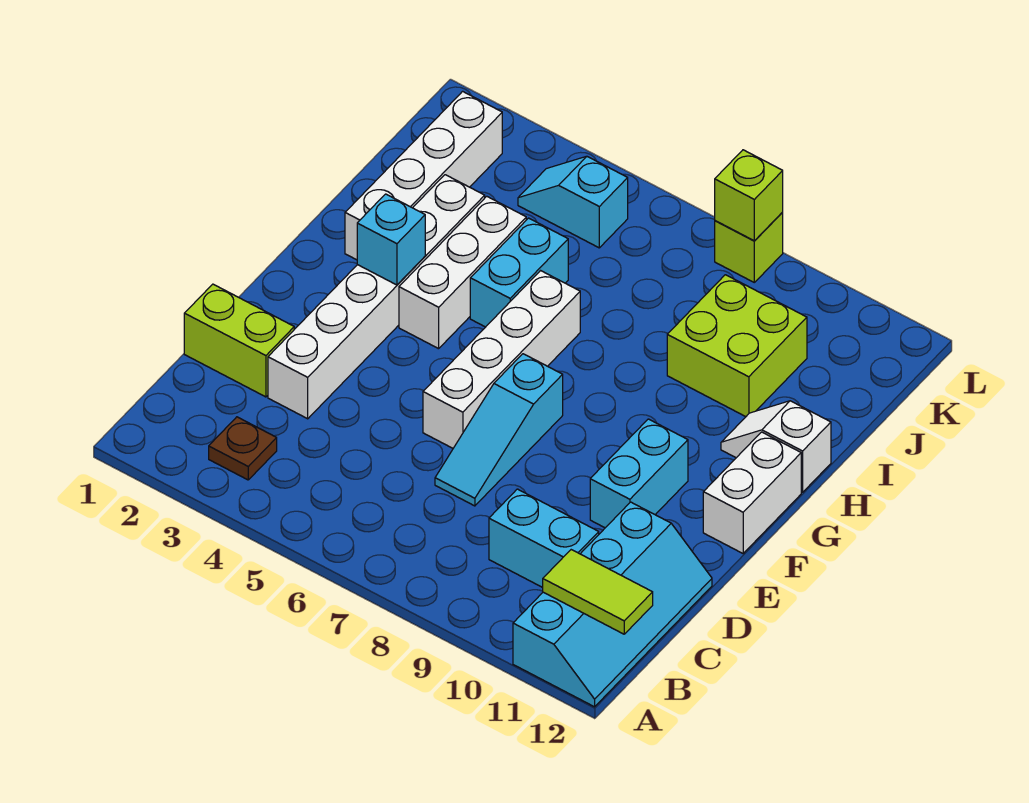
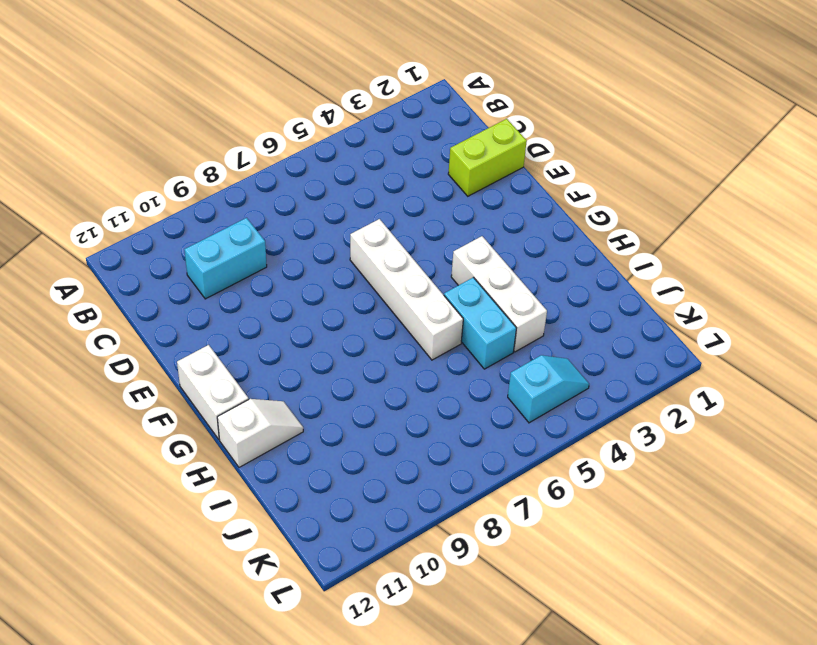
none -> cyan 2x4 slope [513,502,712,707]
none -> brown 1x1 plate [209,417,277,480]
none -> white 1x6 brick [268,175,485,419]

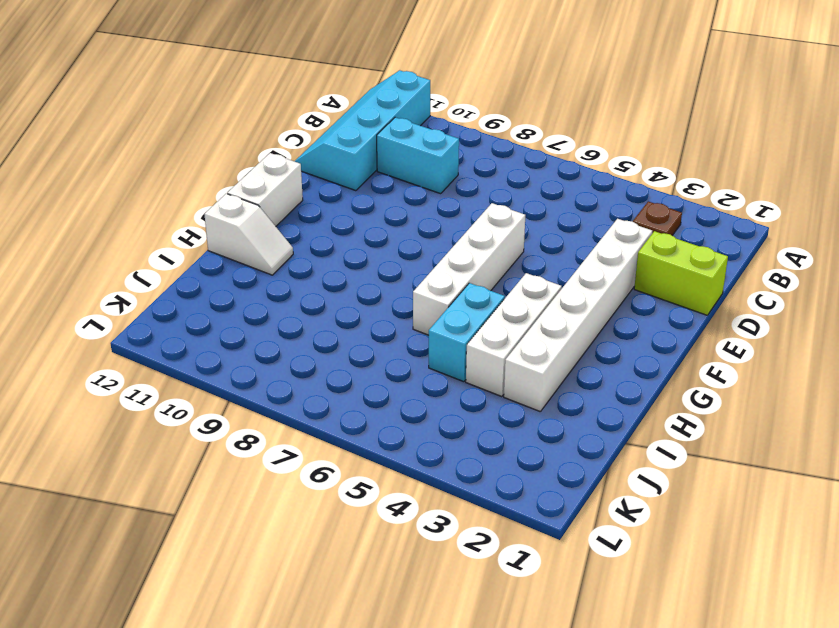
none -> cyan 1x3 slope [435,354,563,506]
none -> cyan 1x2 brick [590,419,688,528]
none -> white 1x4 brick [345,91,502,260]

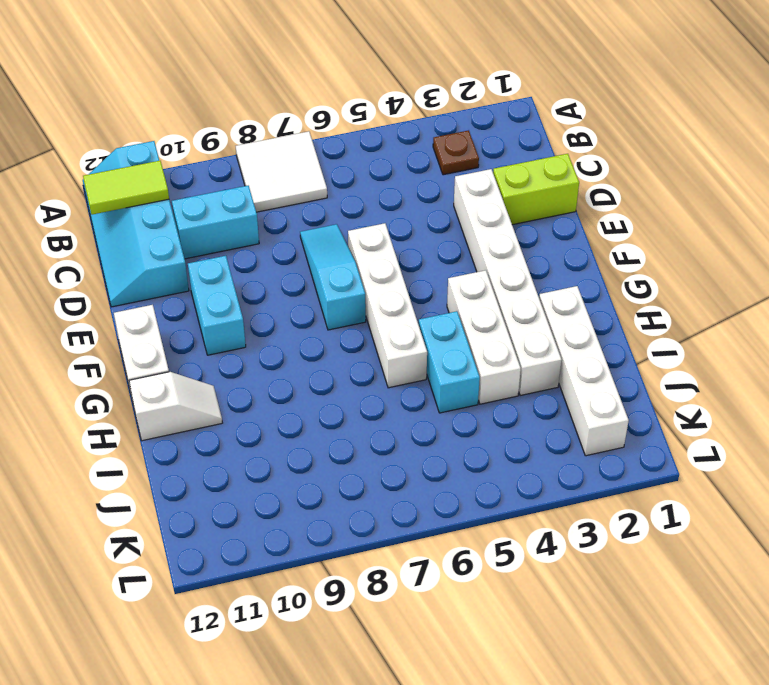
white 2x2 tile [236,131,327,212] -> none
none -> lime 2x2 brick [667,275,807,417]
none -> cyan 1x2 slope [518,156,628,248]
none -> lime 1x1 brick [715,212,783,282]

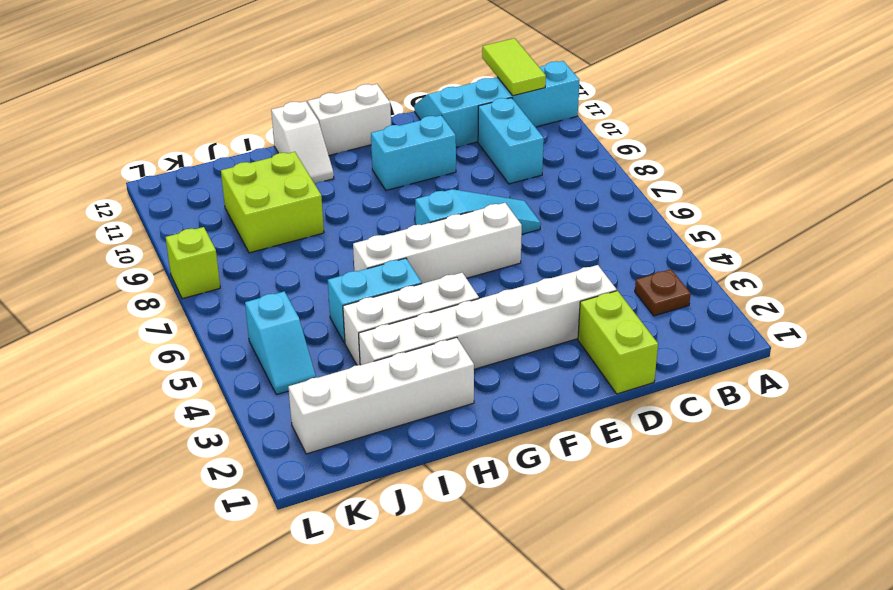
none -> cyan 1x1 brick [357,194,425,285]
none -> lime 1x1 brick [715,150,783,241]

